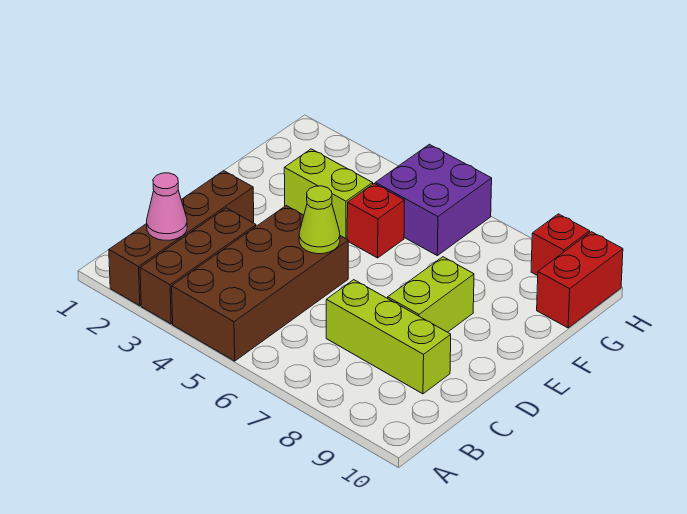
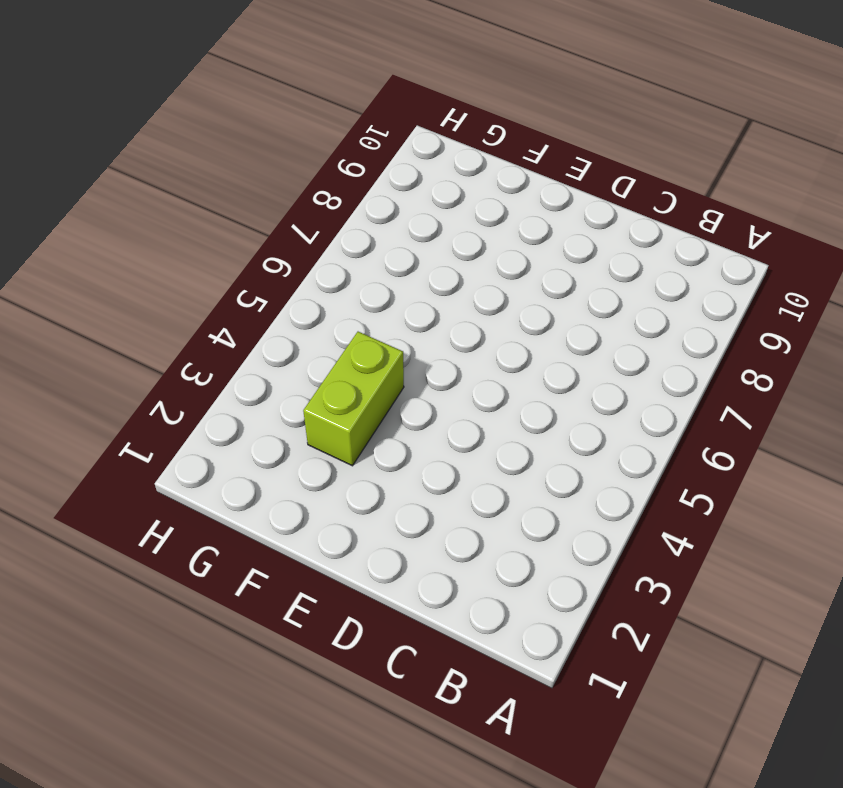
none -> brown 1x4 brick [109,171,254,306]
none -> brown 1x3 brick [140,208,256,324]
none -> brown 2x4 brick [172,206,348,361]

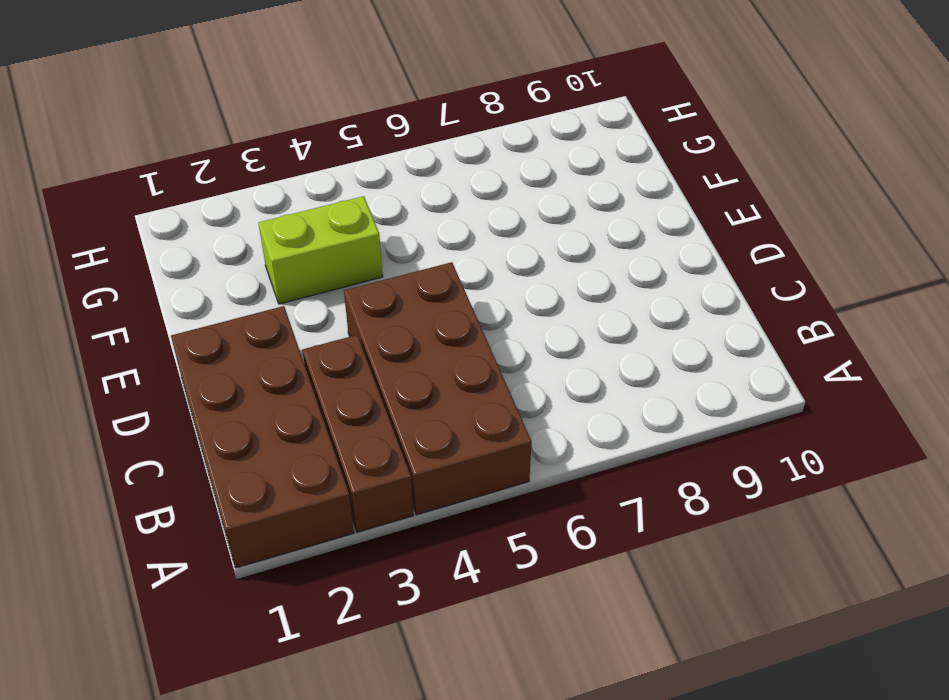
brown 2x4 brick [171,306,354,568] -> brown 1x4 brick [109,171,254,306]
none -> lime 1x3 brick [326,280,451,394]
none -> lime 1x2 brick [388,257,474,332]
none -> red 1x1 brick [347,184,405,258]

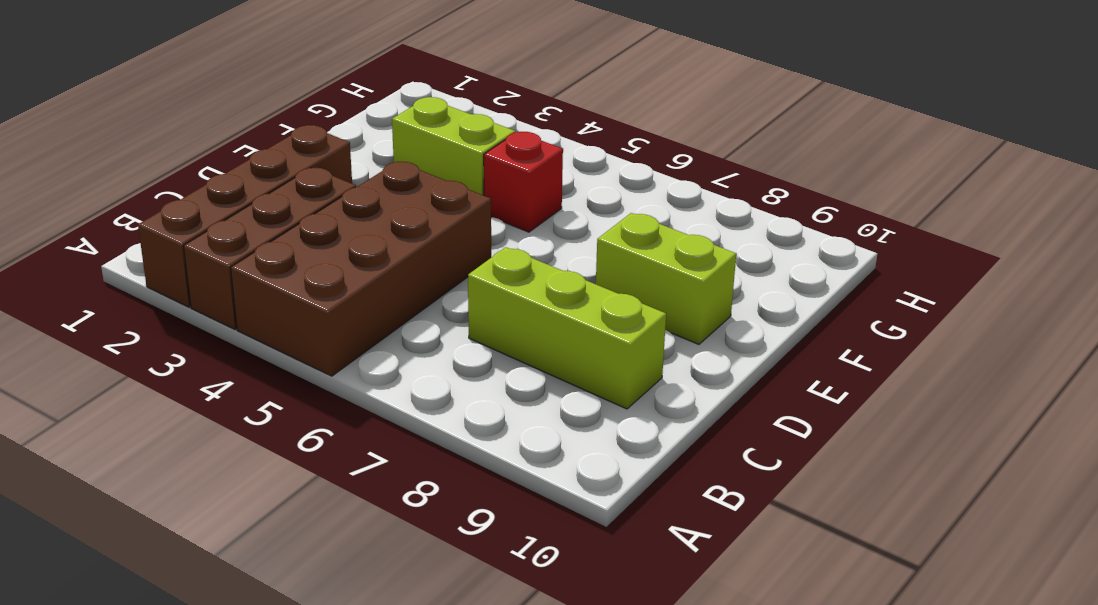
lime 1x2 brick [596,213,736,344] -> lime 1x2 brick turned to [388,257,474,332]
none -> purple 2x2 brick [375,144,492,256]
none -> red 1x2 brick [537,232,623,328]
none -> red 1x1 brick [531,214,590,276]

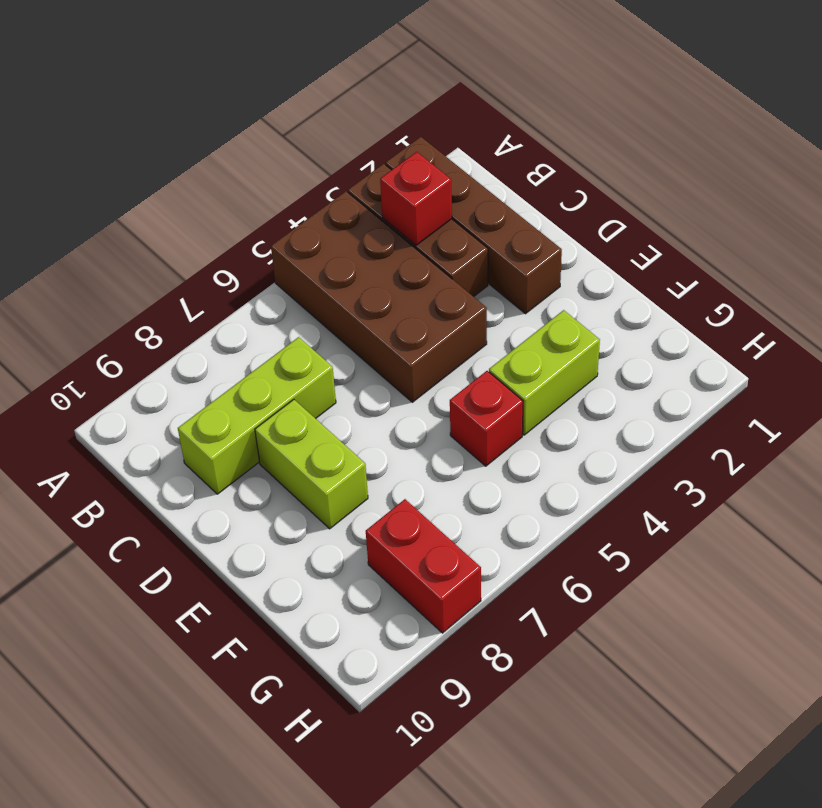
red 1x1 brick [380,152,452,245] -> red 1x1 brick moved to [531,214,590,276]
red 1x2 brick [366,499,481,633] -> red 1x2 brick moved to [537,232,623,328]
none -> purple 2x2 brick [375,144,492,256]
none -> pink 1x1 cone [147,173,187,240]
none -> lime 1x1 cone [299,186,340,254]

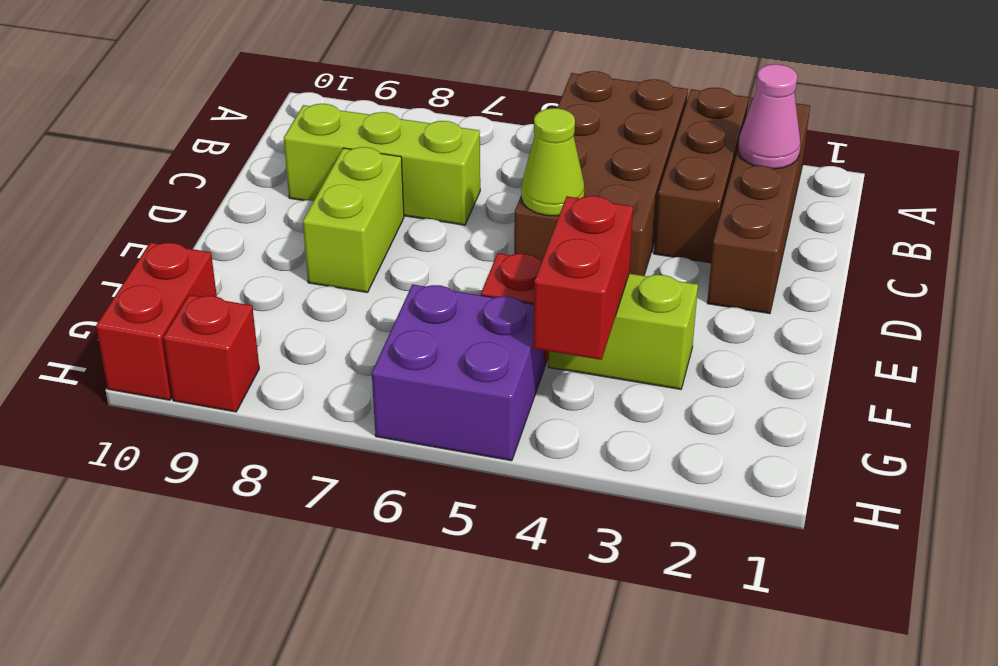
red 1x2 brick [533,196,633,360] -> none

